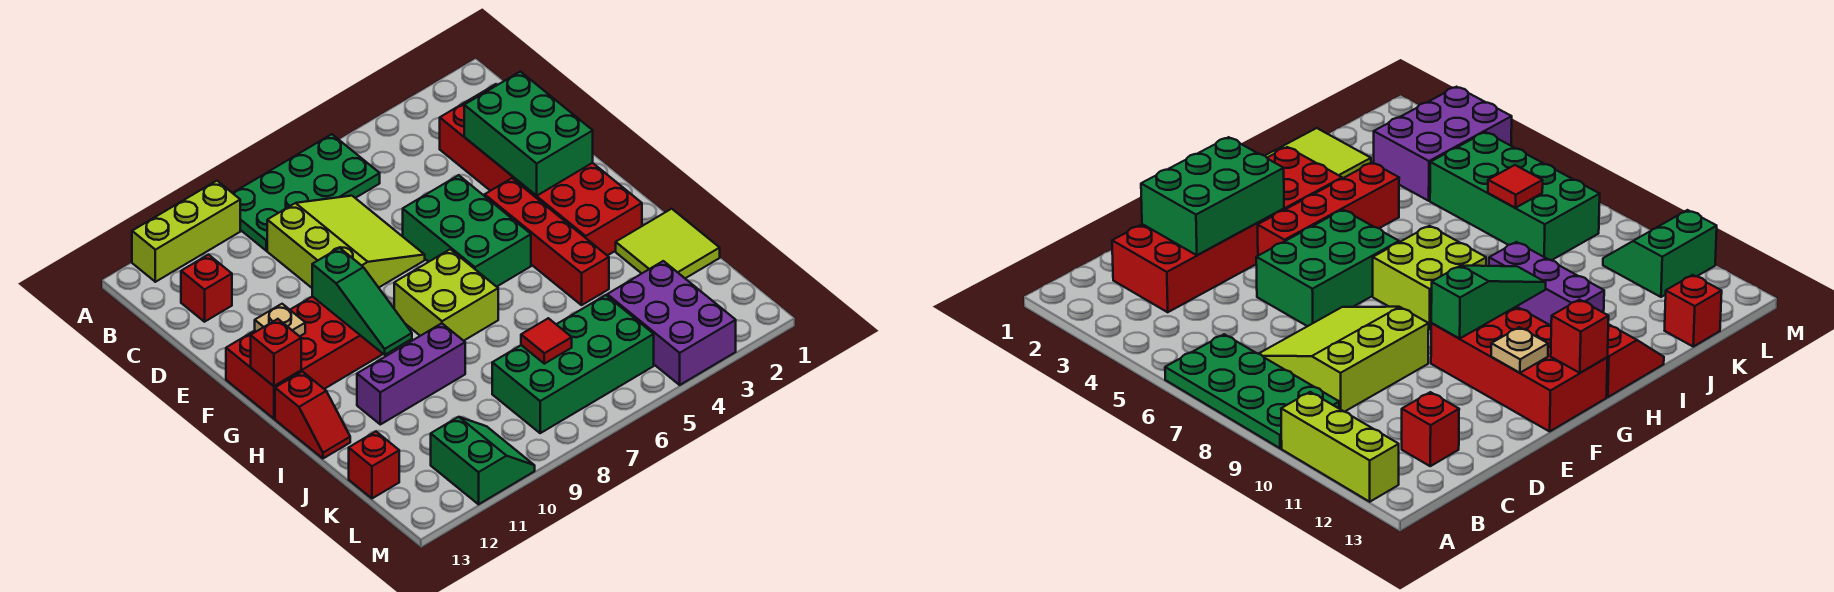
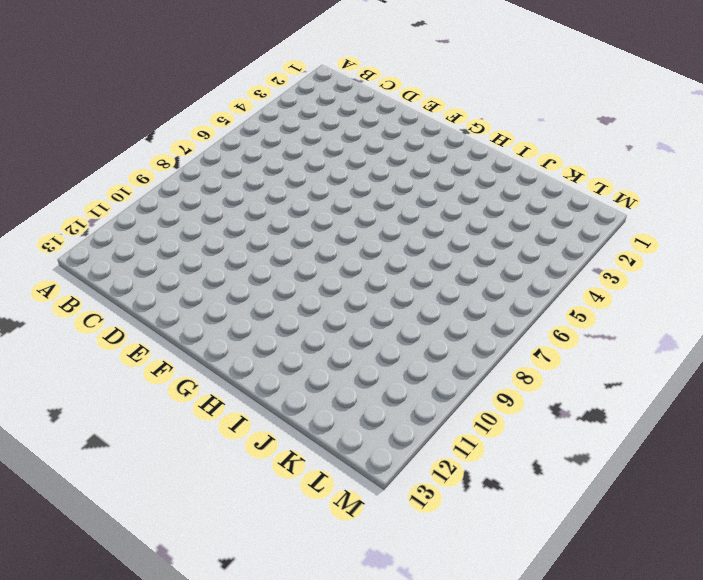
none -> green 2x4 plate [233,134,380,251]
none -> lime 1x3 brick [132,181,240,282]
none -> red 2x6 brick [440,84,642,256]

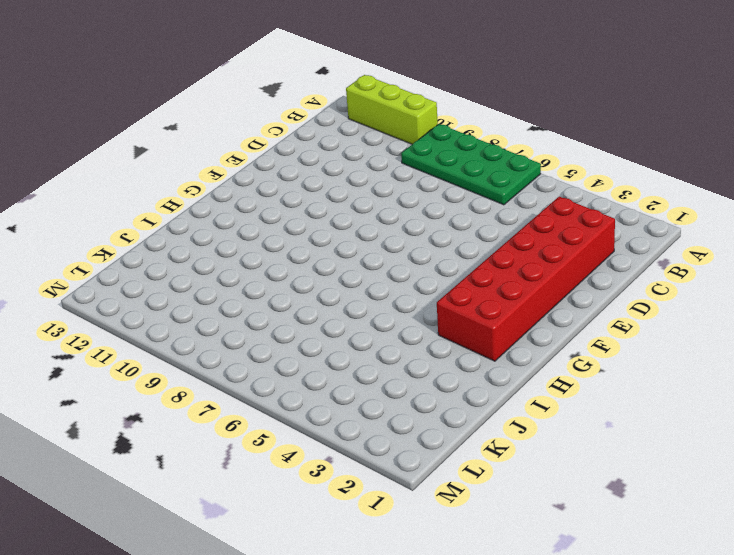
none -> lime 3x3 slope [267,196,425,288]
none -> red 1x1 brick [181,255,232,322]
none -> green 2x3 brick [403,175,531,287]

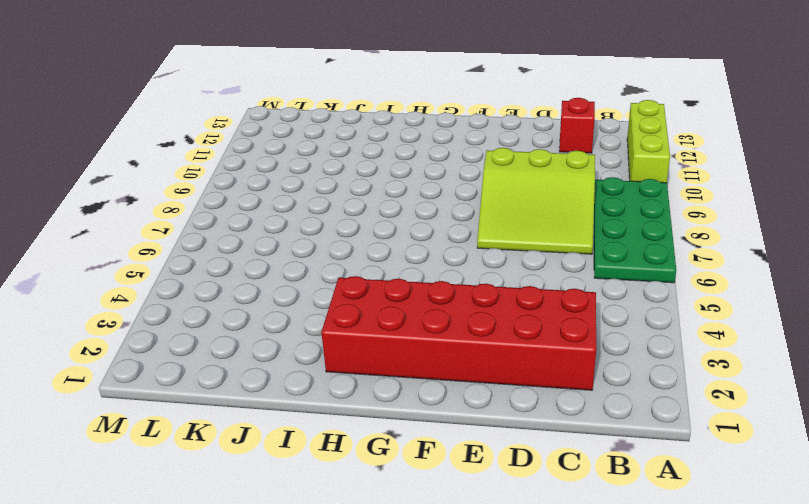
none -> green 2x3 brick [403,175,531,287]
none -> red 1x4 brick [485,178,609,305]
none -> red 2x4 brick [226,296,383,419]

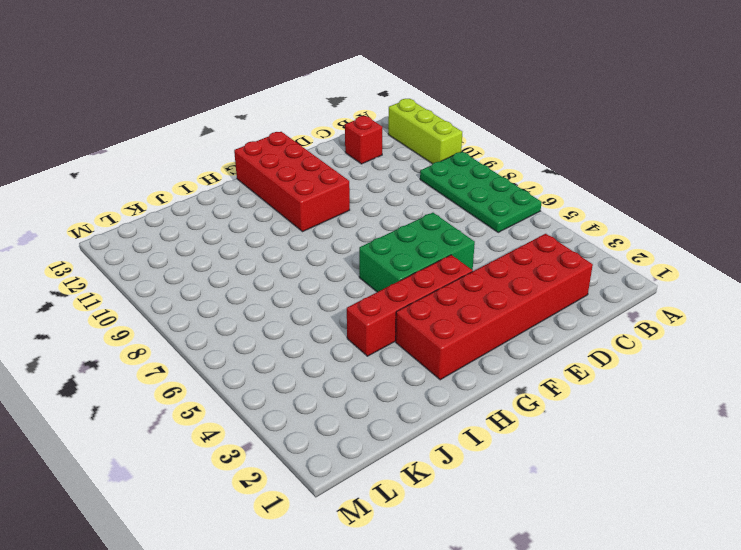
none -> lime 3x3 slope [267,196,425,288]
none -> lime 2x2 brick [394,249,498,341]
none -> red 1x2 slope [275,372,350,458]

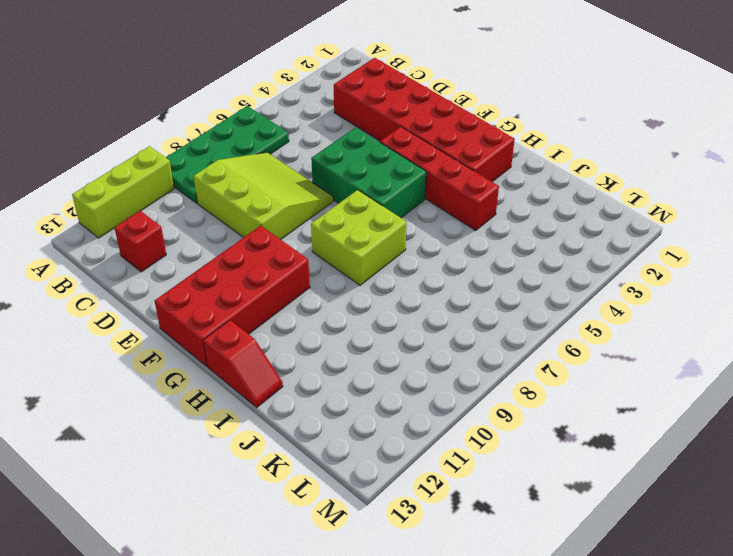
none -> lime 2x2 tile [616,209,720,278]
none -> purple 1x3 brick [357,323,465,424]
none -> purple 2x3 brick [607,261,736,385]

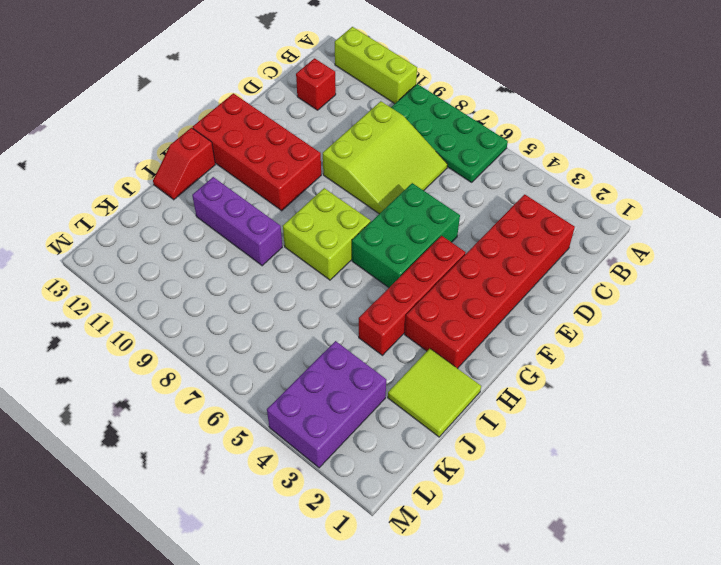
none -> green 2x4 brick [492,295,654,433]
none -> red 1x1 brick [349,431,399,498]
none -> green 2x2 slope [431,417,535,504]

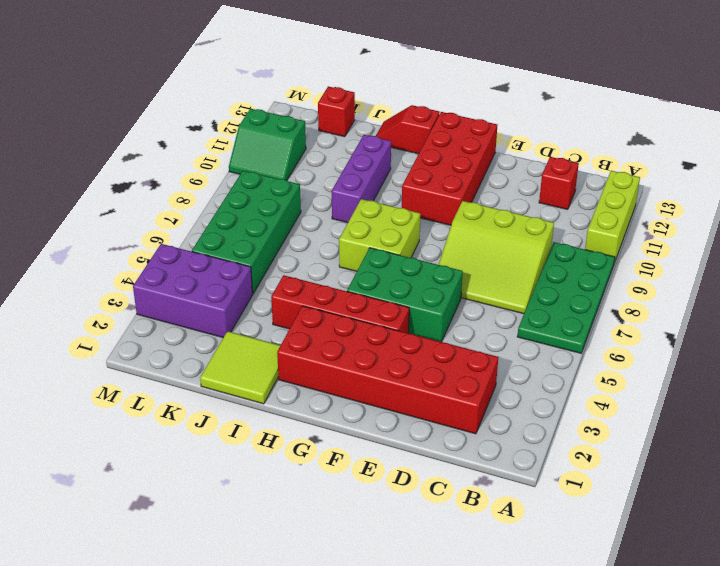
none -> green 2x3 brick [464,72,593,196]
none -> green 1x3 slope [312,248,412,355]
none -> tan 1x1 plate [255,304,305,336]

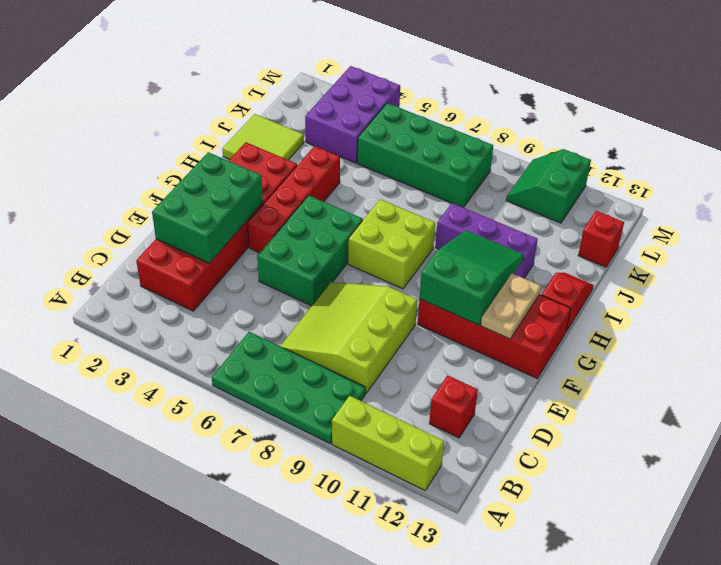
green 2x3 slope [420,230,524,325] -> green 1x3 slope [312,248,412,355]
tan 1x2 plate [481,273,541,339] -> tan 1x1 plate [255,304,305,336]
none -> red 1x1 brick [251,319,301,386]
none -> red 1x1 tile [521,318,572,364]

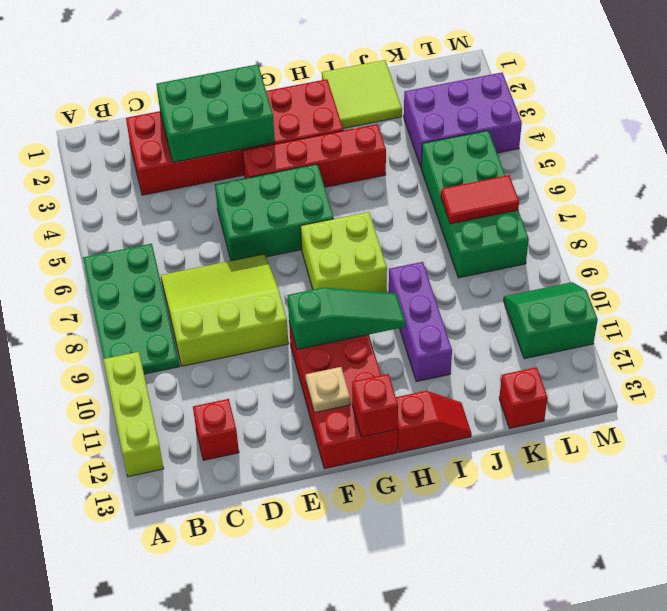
red 1x2 tile [441,175,519,224] -> red 1x1 tile [521,318,572,364]

